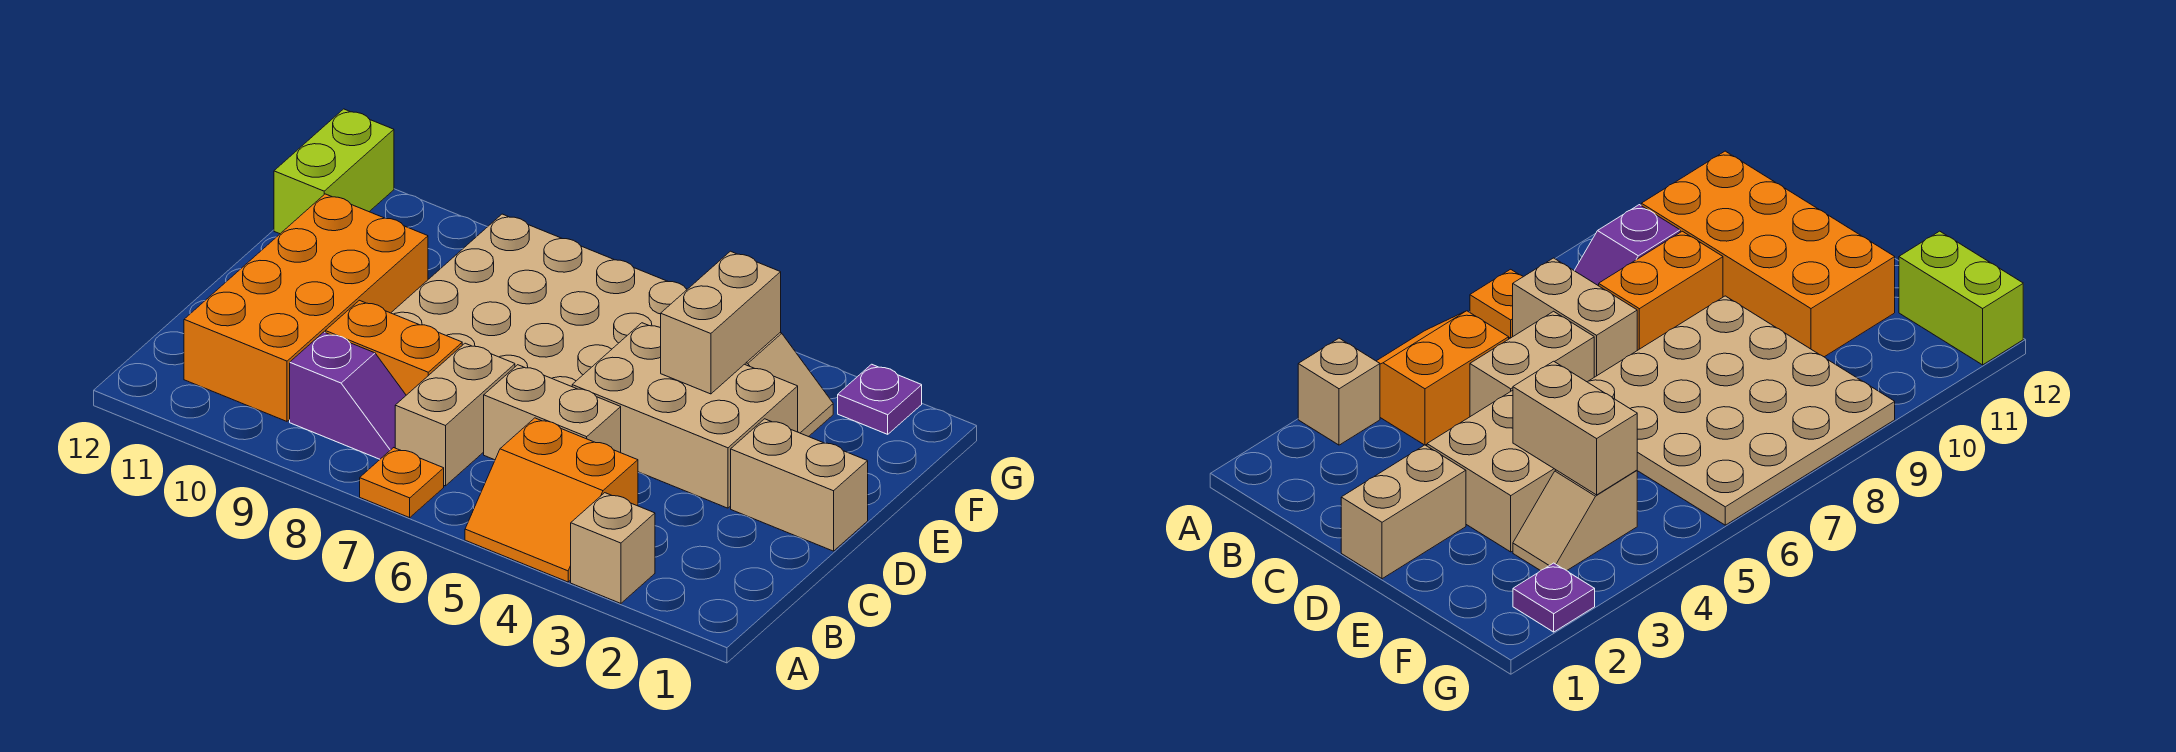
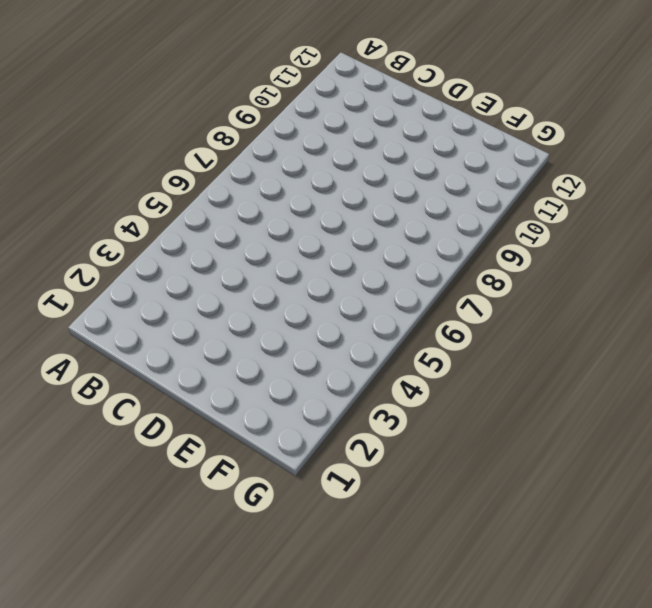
none -> tan 1x1 brick [571,493,655,603]
none -> orange 2x2 slope [465,418,638,582]
none -> orange 1x1 plate [360,448,444,518]

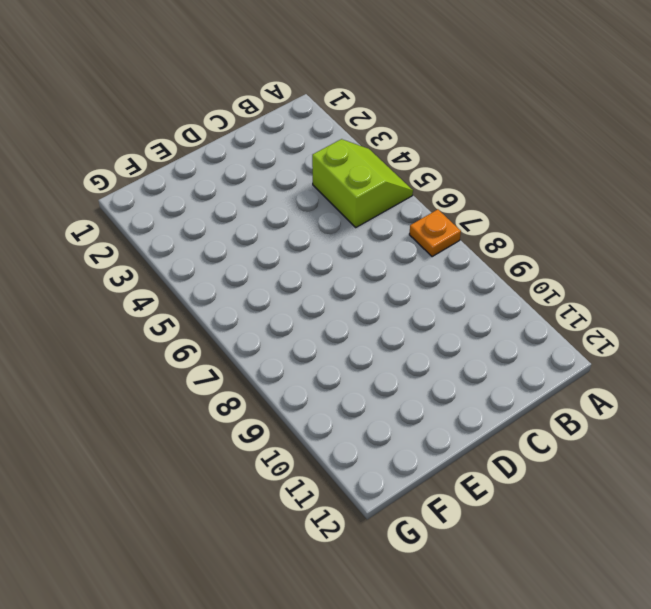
lime 2x2 slope [312,139,413,227] -> orange 2x2 slope [465,418,638,582]
none -> tan 1x1 brick [571,493,655,603]
none -> tan 1x2 brick [395,343,515,486]
none -> purple 1x2 slope [290,332,406,459]

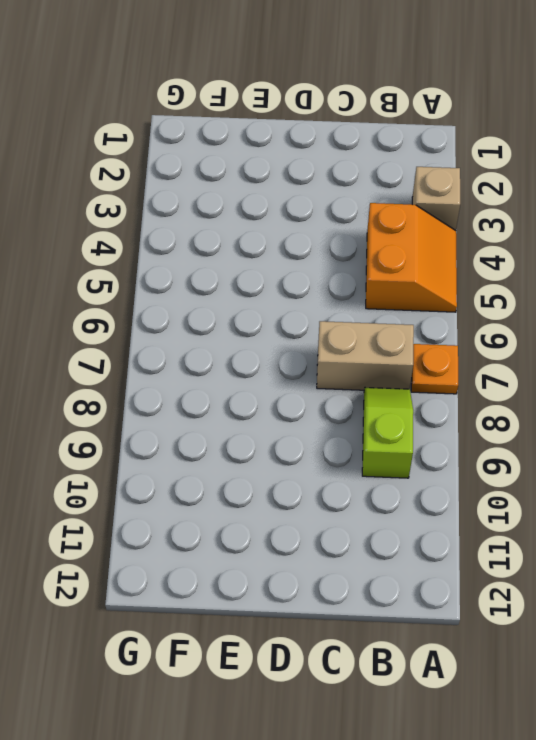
lime 1x2 slope [362,388,413,478] -> purple 1x2 slope [290,332,406,459]
none -> orange 2x4 brick [184,194,428,421]
none -> tan 1x2 brick [484,365,621,460]
none -> orange 1x2 brick [325,300,462,395]

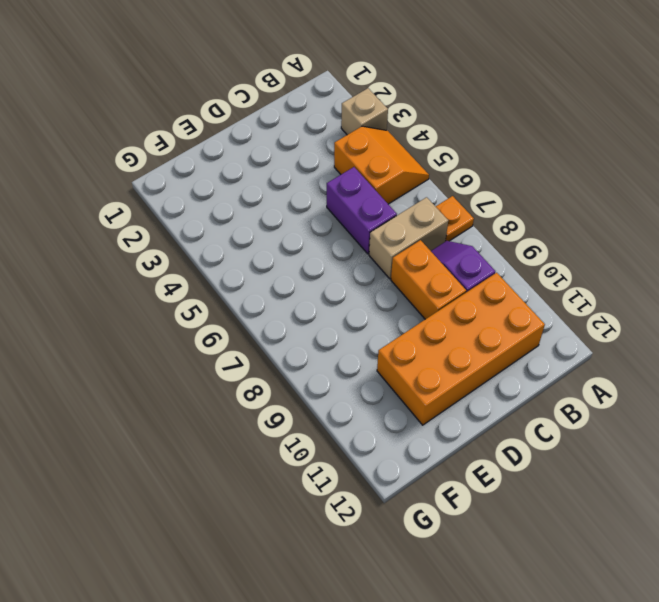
purple 1x2 brick [327,167,397,254] -> tan 1x2 brick [484,365,621,460]
none -> tan 1x2 brick [731,419,868,551]
none -> tan 2x3 brick [572,323,798,508]
none -> tan 4x4 plate [391,214,687,387]

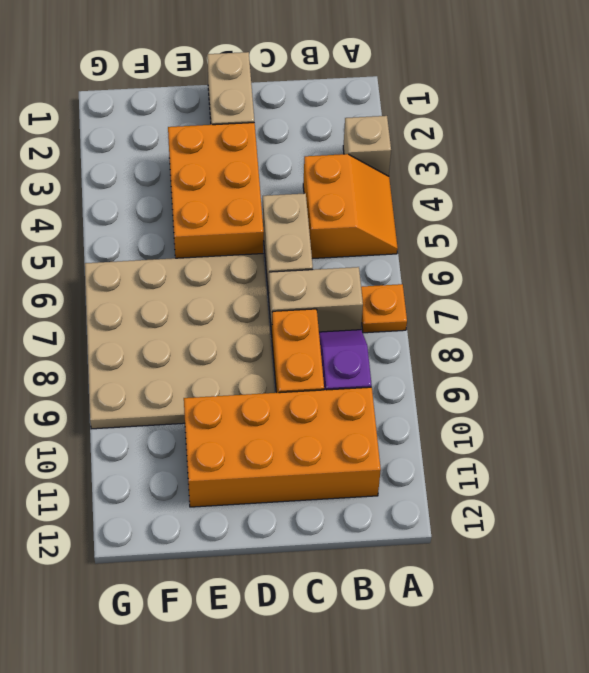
orange 2x3 brick [168,123,264,258] -> tan 2x3 brick [572,323,798,508]
none -> tan 1x2 slope [745,333,833,437]
none -> lime 1x2 brick [274,109,394,234]
none -> purple 1x1 plate [838,364,922,434]

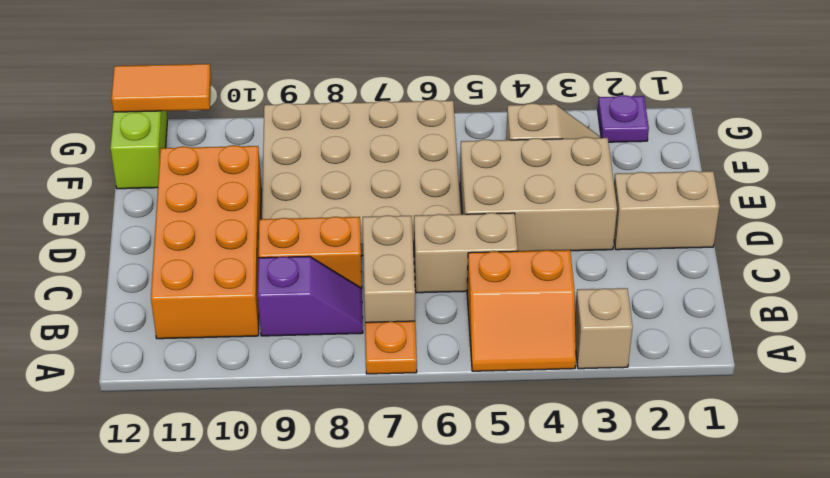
orange 1x2 tile [111,64,211,112] -> none
none -> tan 1x2 brick [661,251,781,394]

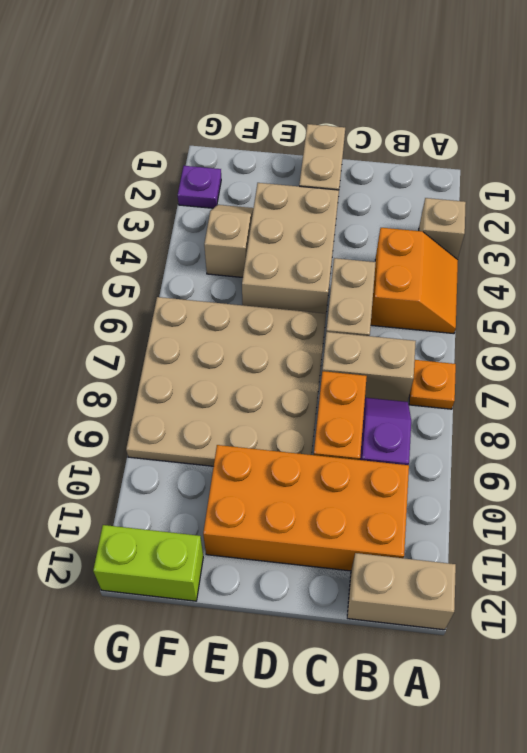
tan 1x2 brick [347,553,456,630] -> tan 1x2 brick moved to [661,251,781,394]

